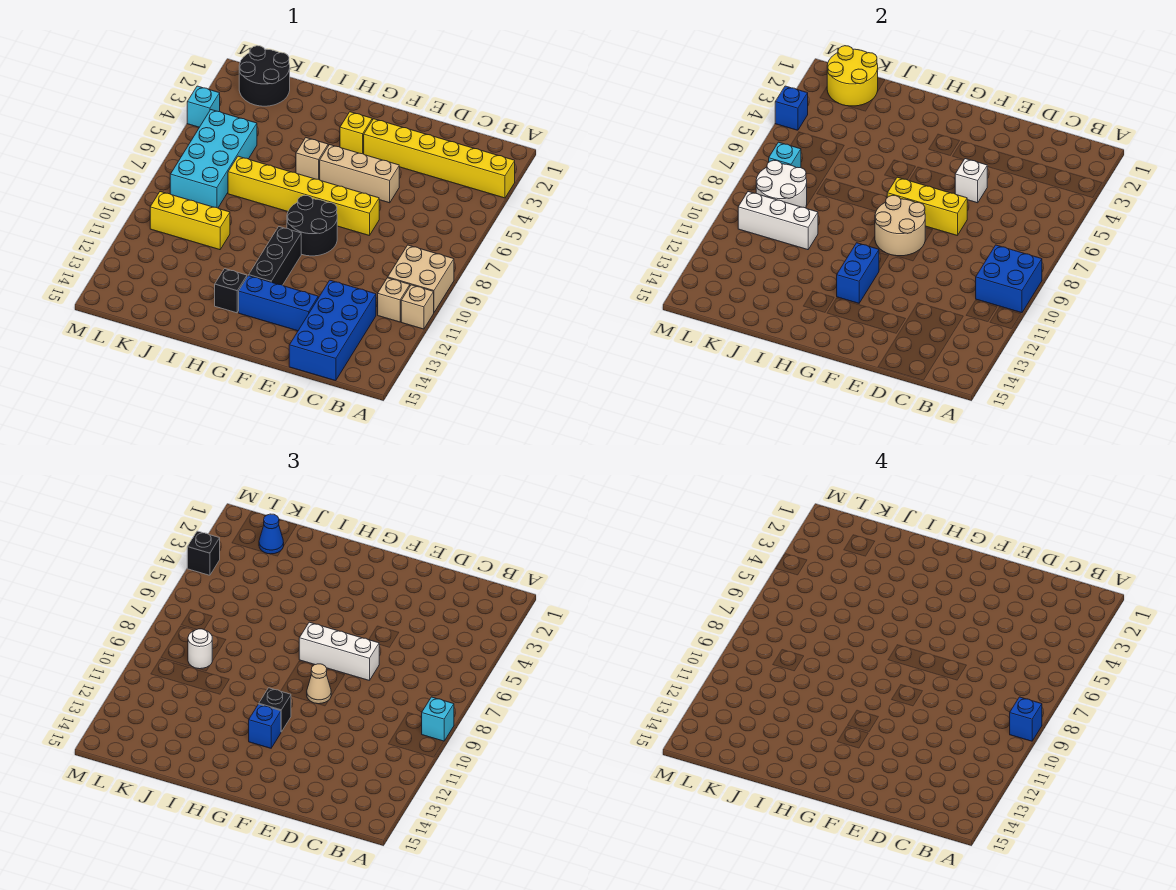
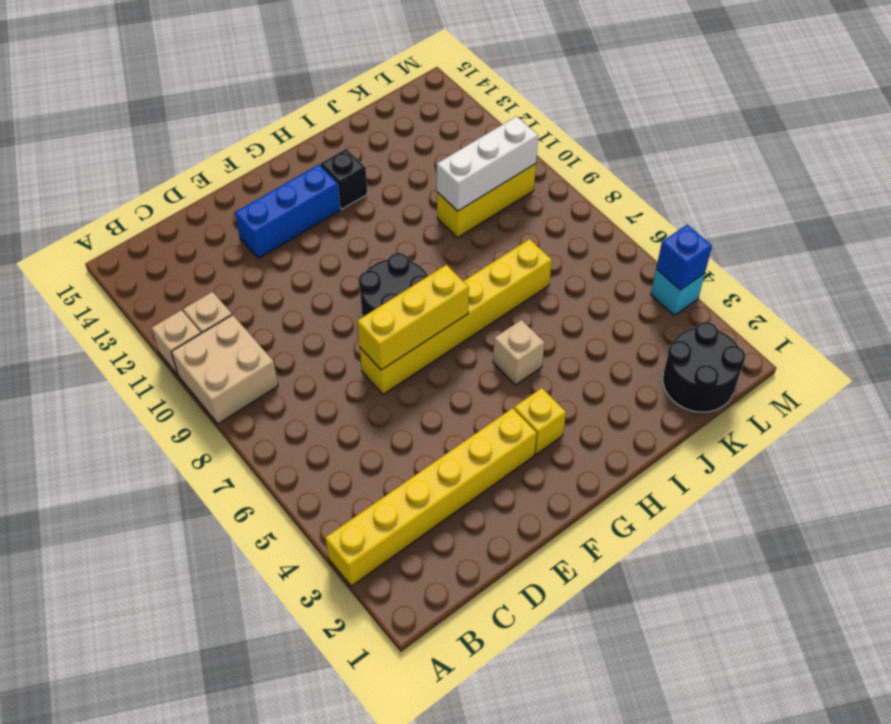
none -> blue 2x4 brick [289,280,376,381]
none -> tan 1x3 brick [320,145,399,203]
none -> black 1x3 brick [249,227,301,285]
none -> cyan 2x4 brick [170,110,257,208]

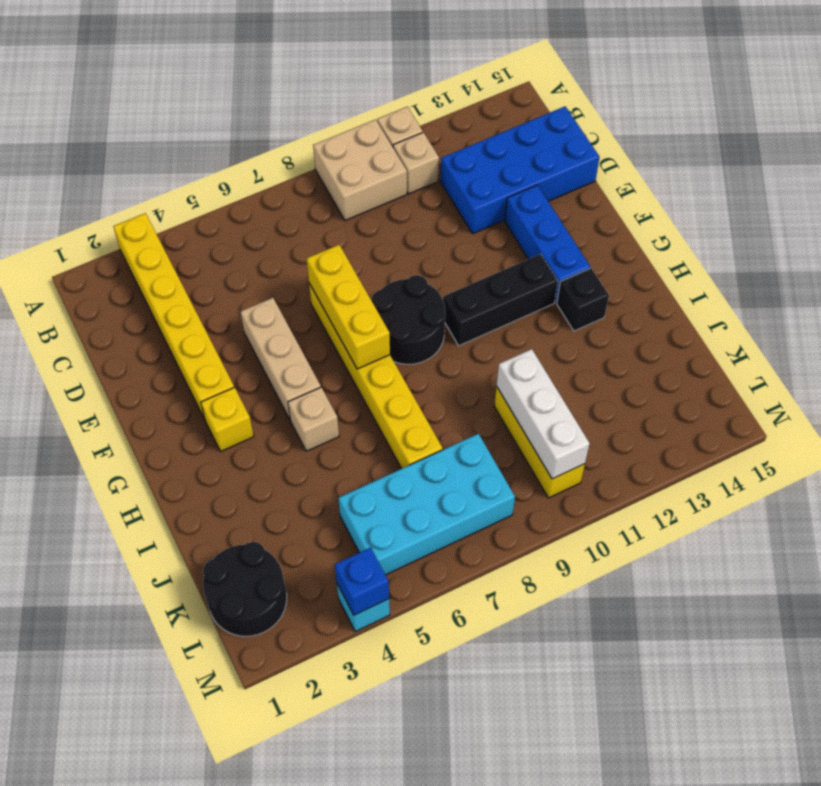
none -> blue 2x2 brick [976,245,1042,313]
none -> white 1x1 brick [955,159,987,203]
none -> tan 2x2 round brick [875,195,925,256]
none -> blue 1x2 brick [837,243,879,303]

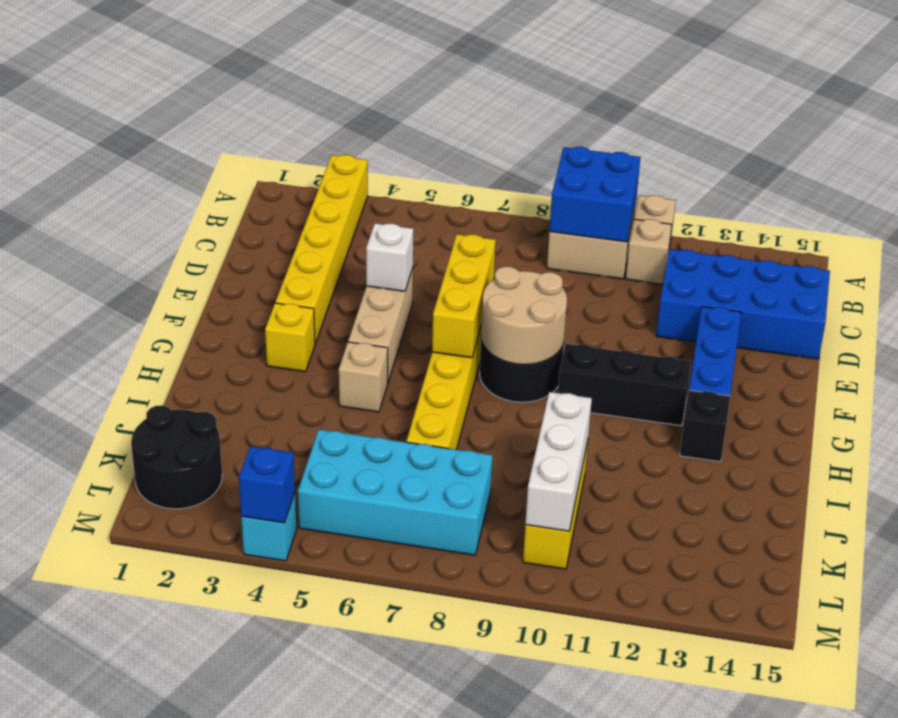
none -> blue 1x2 brick [837,243,879,303]
none -> yellow 2x2 round brick [827,46,878,106]
none -> white 2x2 round brick [756,160,807,208]
none -> cyan 1x1 brick [769,142,801,168]

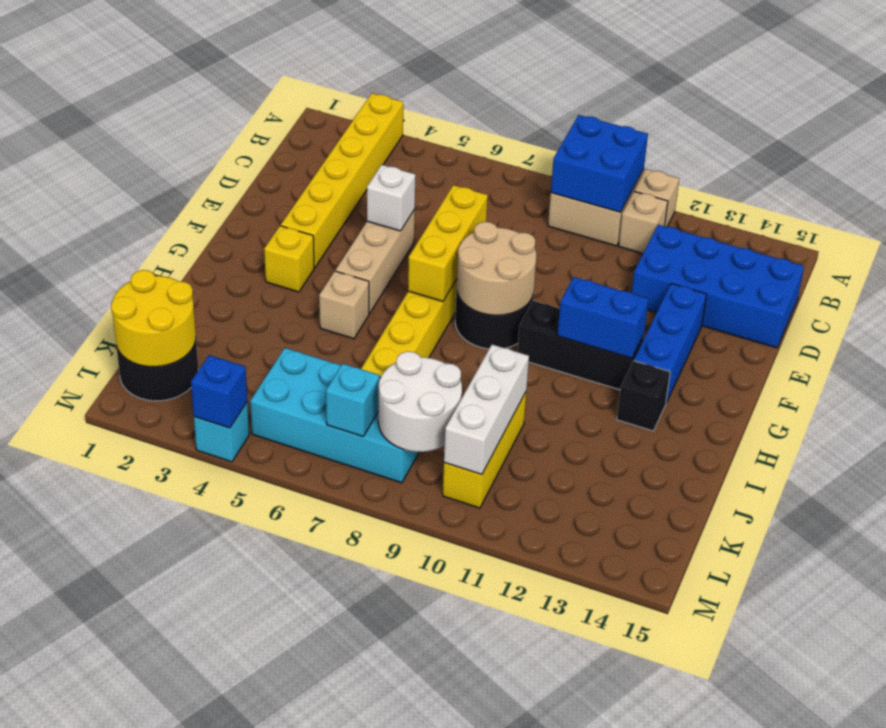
none -> cyan 1x1 brick [422,697,454,741]
none -> white 1x3 brick [299,622,380,681]
none -> tan 1x1 cone [307,664,331,704]
none -> black 1x1 brick [259,688,291,732]

